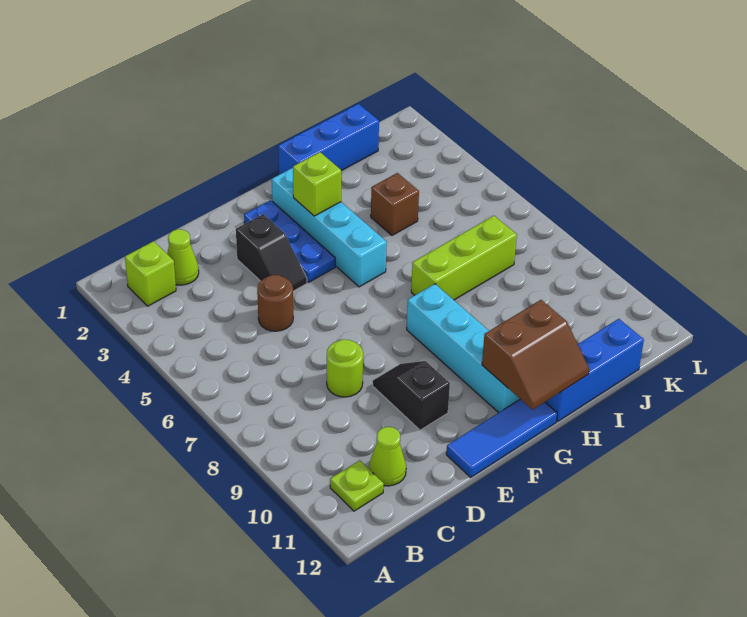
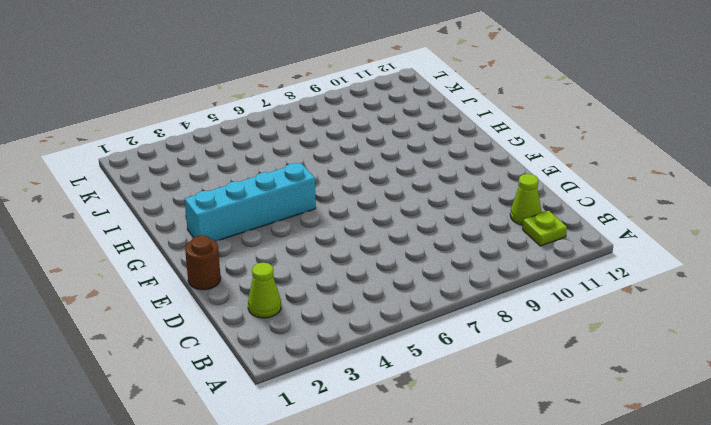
brown 1x1 round brick [185,235,221,290] -> brown 1x1 round brick moved to [257,275,293,331]
none -> lime 1x1 brick [125,241,176,306]
none -> lime 1x1 round brick [327,339,363,397]
none -> black 1x2 slope [236,214,307,291]

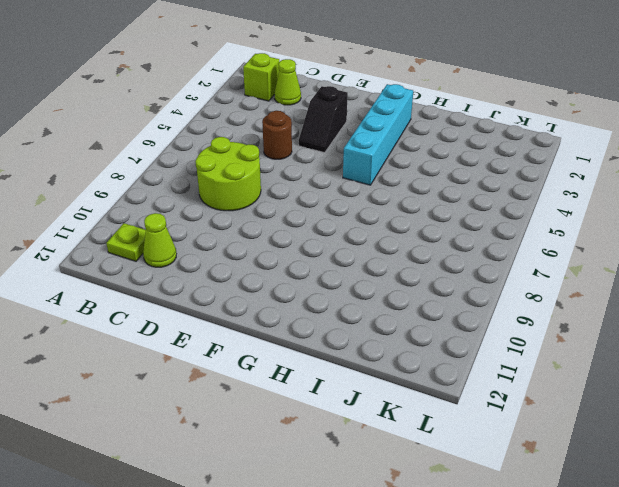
lime 2x2 round brick [195,137,261,211] -> lime 1x1 round brick [327,339,363,397]
none -> black 1x2 slope [373,361,450,430]
none -> blue 1x3 tile [446,399,557,477]
none -> blue 1x3 plate [244,200,335,282]

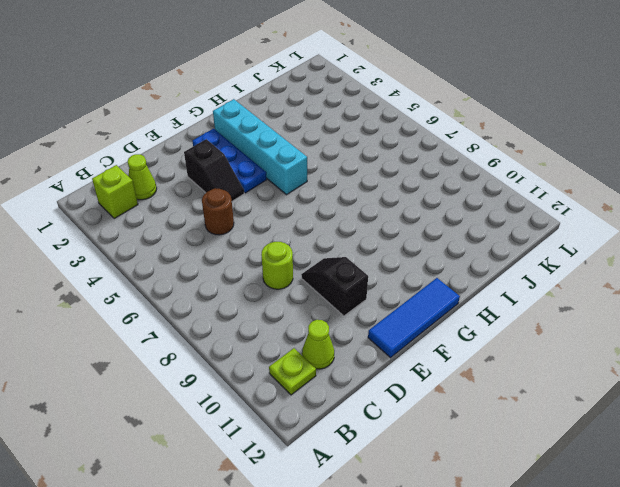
none -> cyan 1x4 brick [407,284,520,413]
none -> blue 1x3 brick [278,104,379,175]
none -> lime 1x3 brick [411,216,517,300]

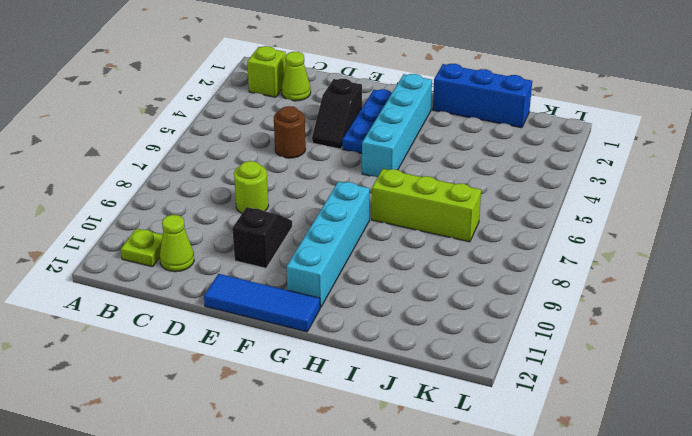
none -> blue 1x3 brick [545,319,644,421]
none -> brown 1x1 brick [371,173,419,235]
none -> lime 1x1 brick [293,152,341,216]

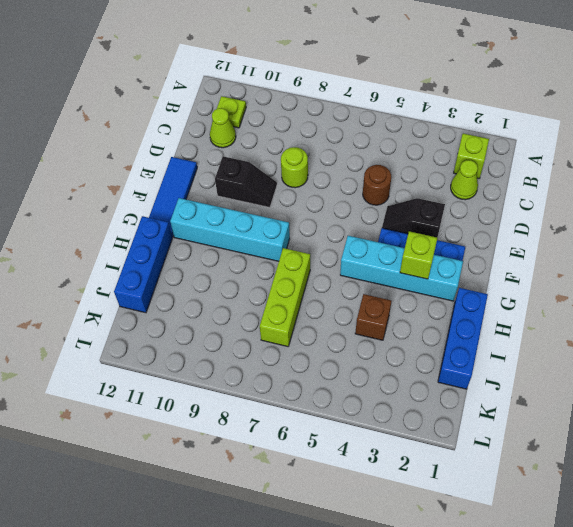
none -> brown 2x2 slope [482,300,589,410]

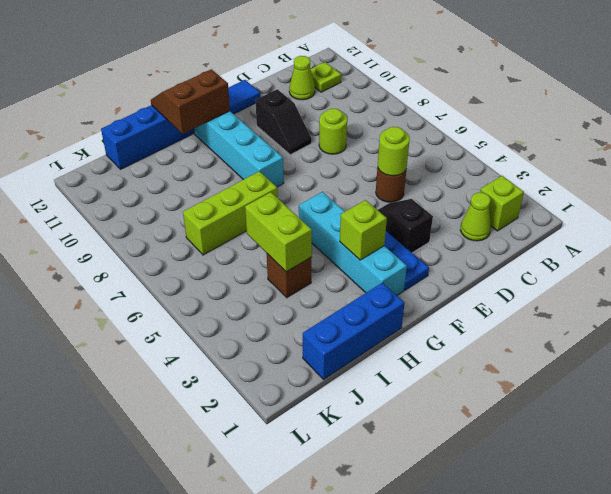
lime 1x1 round brick [378,127,410,176] -> none
lime 1x2 brick [245,192,312,272] -> none

